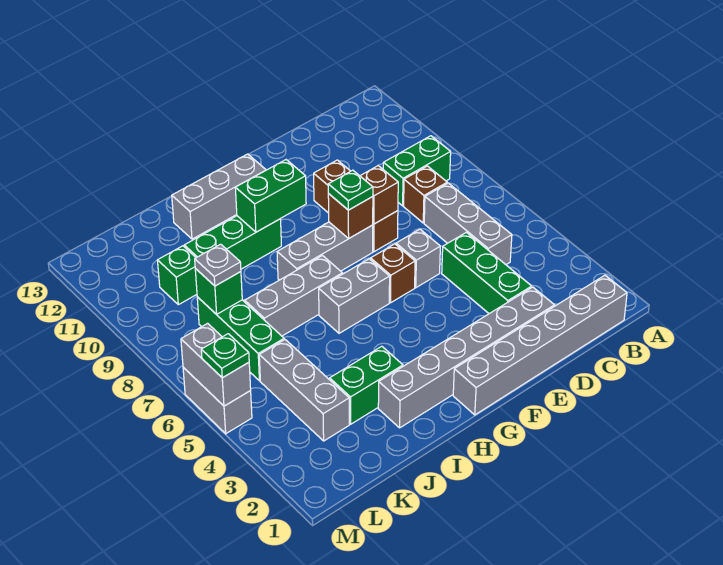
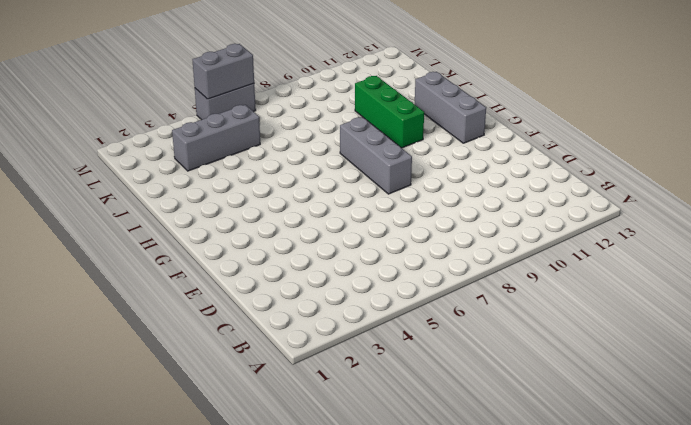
none -> grey 1x6 brick [453,275,627,415]
none -> green 1x2 brick [383,136,451,206]
none -> grey 1x3 brick [424,183,512,264]

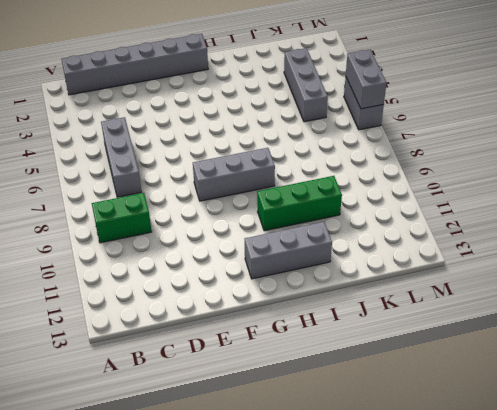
none -> brown 1x1 brick [404,166,447,223]
none -> grey 1x6 brick [378,287,554,428]
none -> green 1x3 brick [442,232,532,314]

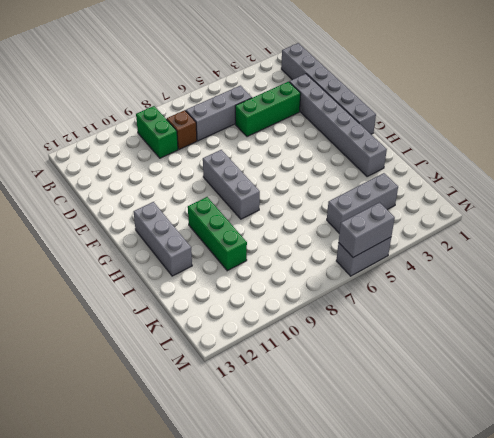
none -> grey 1x1 brick [396,229,440,288]
none -> brown 1x3 brick [314,160,398,252]
none -> brown 1x1 brick [371,244,415,303]

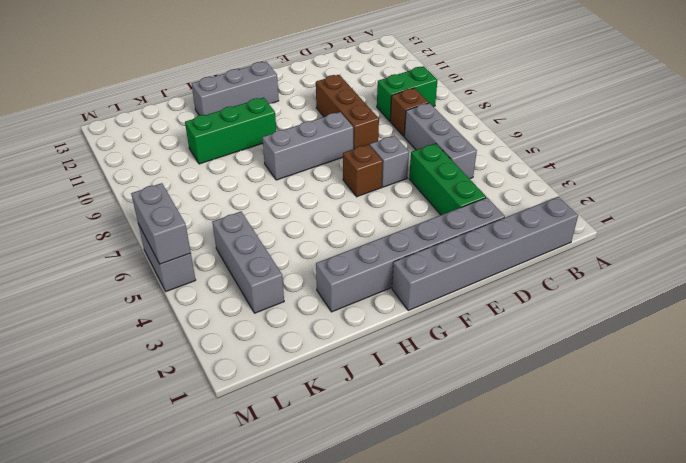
none -> grey 1x2 brick [319,259,390,333]
none -> grey 1x3 brick [245,256,342,336]
none -> green 1x2 brick [330,346,403,424]

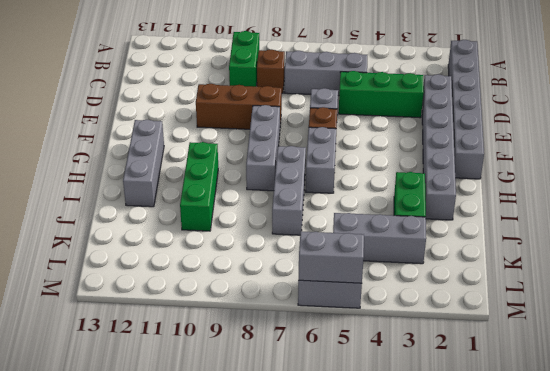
none -> green 1x3 brick [197,297,284,381]
none -> green 1x1 brick [157,246,197,305]
none -> brown 1x1 brick [360,166,398,224]

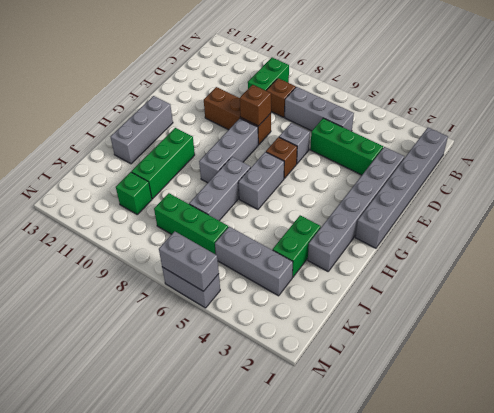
none -> brown 1x1 brick [328,194,373,239]
none -> green 1x2 brick [235,160,306,232]
none -> green 1x1 brick [195,269,242,314]

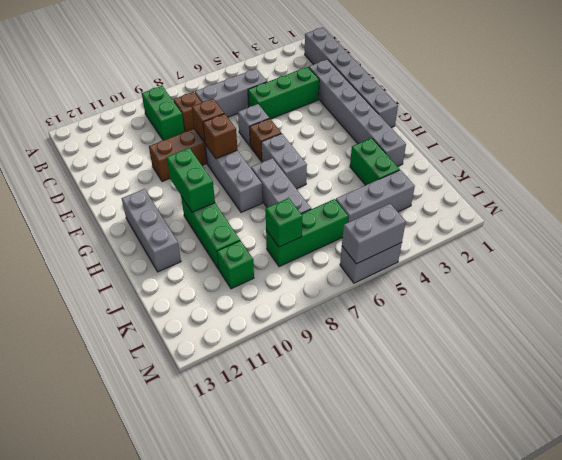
none -> green 1x1 plate [328,170,373,210]
none -> grey 1x1 plate [195,244,241,286]
none -> green 1x1 plate [201,334,249,378]

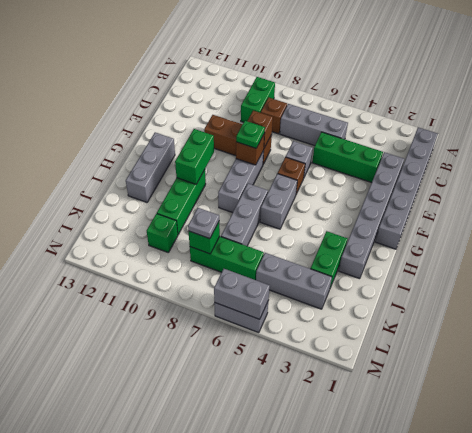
none -> green 1x1 plate [201,334,249,378]

